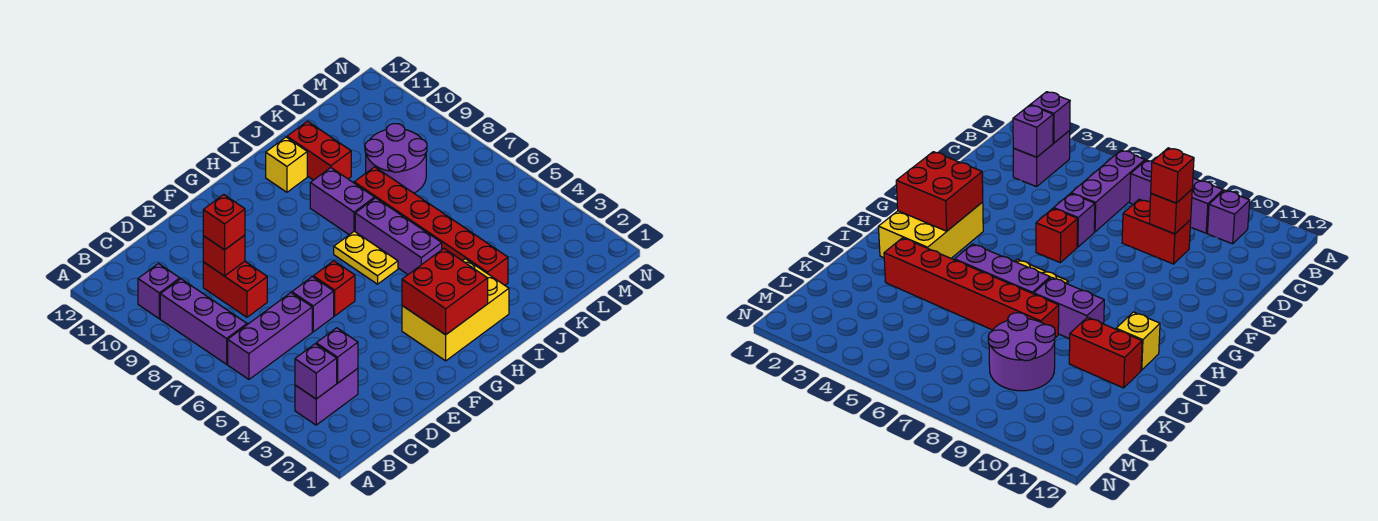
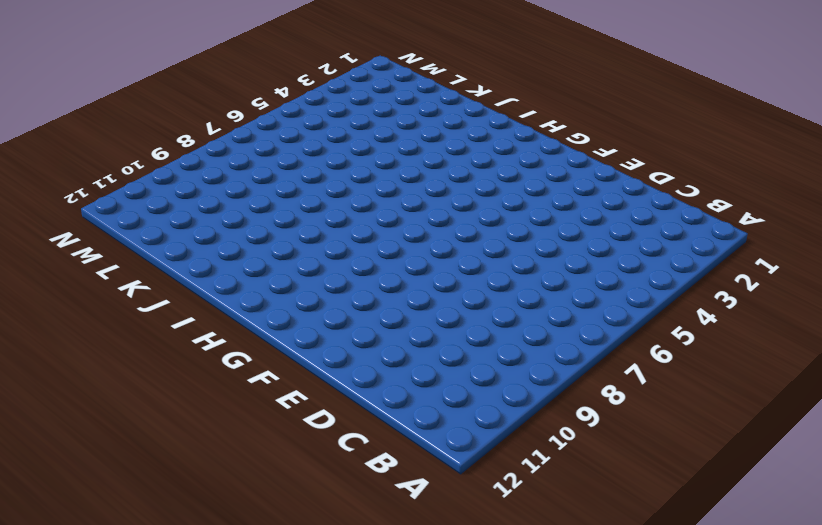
none -> purple 1x2 brick [295,369,358,425]
none -> purple 1x3 brick [228,293,312,379]
none -> purple 1x3 brick [160,279,247,364]

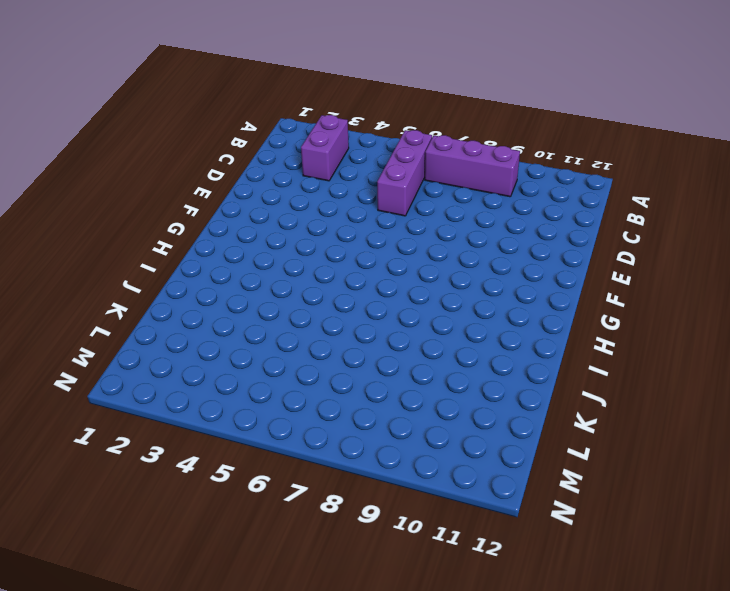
none -> purple 1x1 brick [138,264,180,319]
none -> red 1x2 brick [203,261,267,317]
none -> purple 1x1 brick [292,277,334,332]

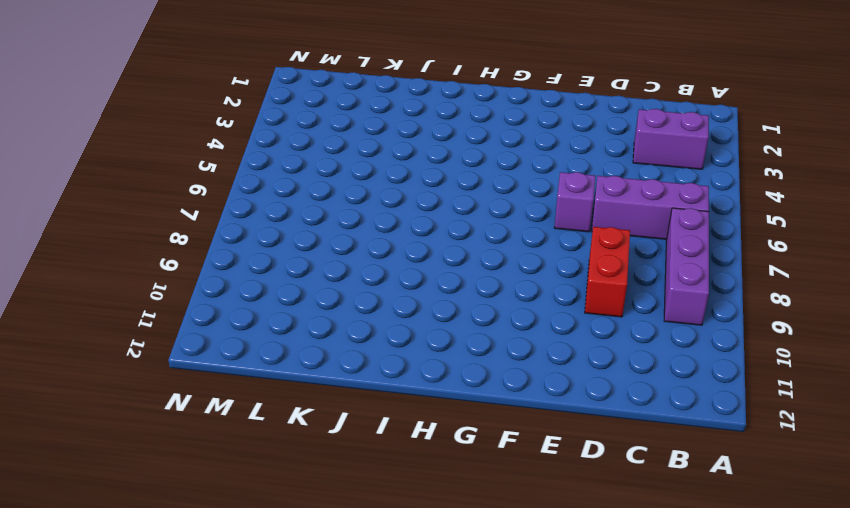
none -> purple 1x1 brick [138,264,180,319]
none -> red 1x1 brick [313,261,355,316]
none -> yellow 2x3 brick [402,259,509,361]

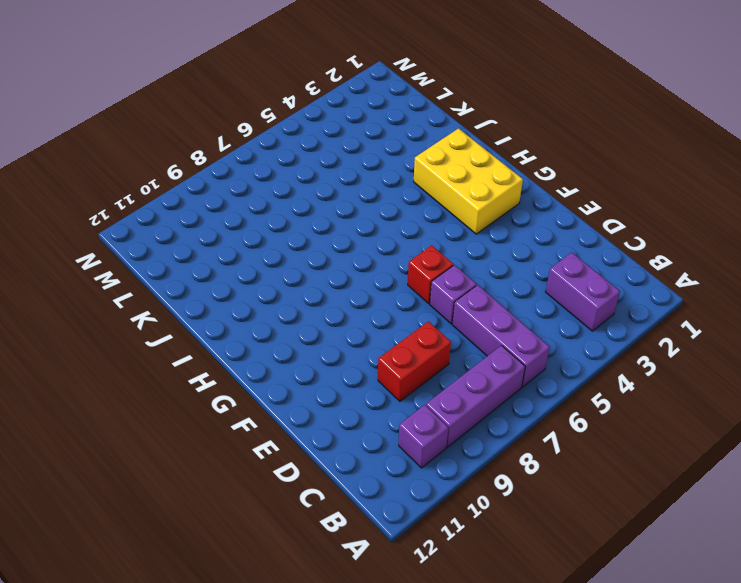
none -> yellow 1x2 plate [334,231,398,284]
none -> purple 1x3 brick [355,198,442,274]
none -> purple 1x2 brick [310,168,375,235]

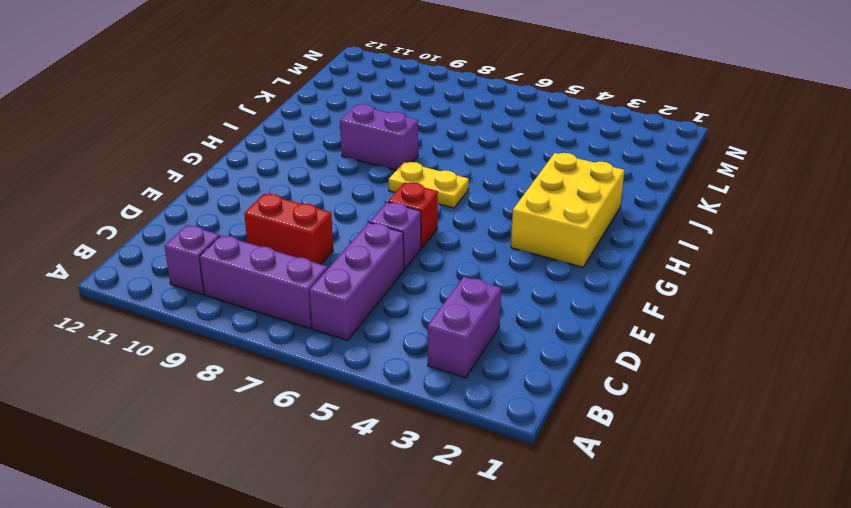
none -> purple 1x3 brick [355,198,442,274]
none -> yellow 1x1 brick [266,137,307,192]
none -> red 1x6 brick [354,167,508,285]

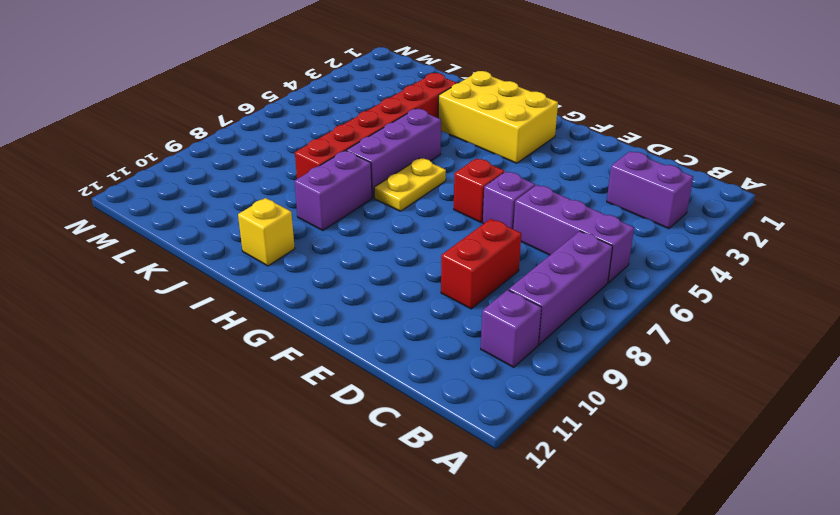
none -> red 1x2 brick [287,121,351,180]
none -> purple 2x2 round brick [365,124,427,193]
none -> purple 1x1 brick [295,344,337,399]

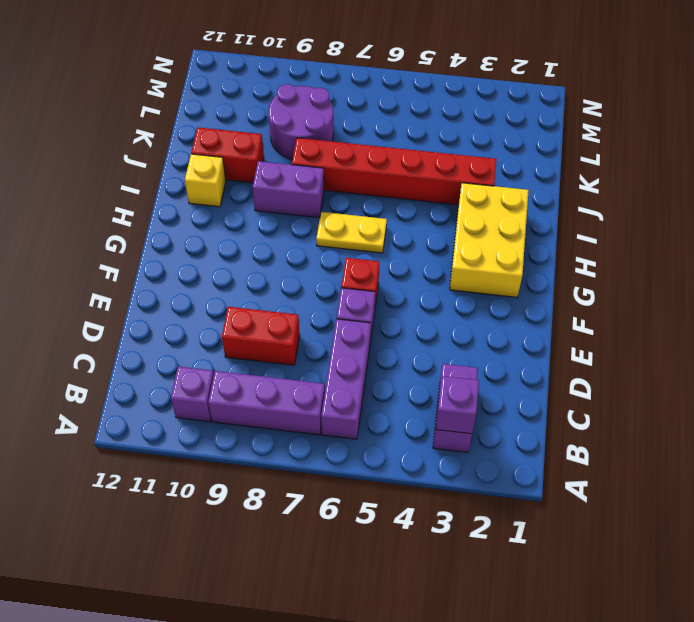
none -> purple 1x3 brick [355,198,442,274]
none -> purple 1x1 brick [316,328,358,383]
none -> red 1x1 brick [203,235,245,276]

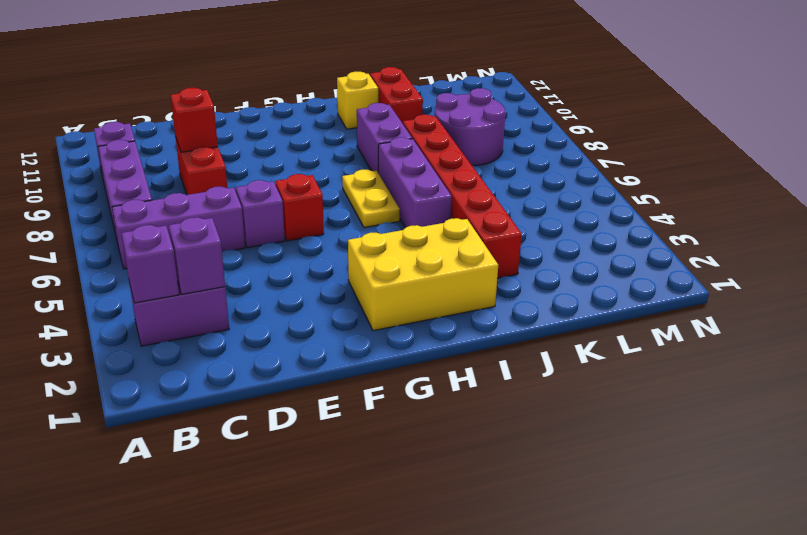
none -> red 2x2 brick [402,248,488,335]
none -> red 1x1 brick [203,195,245,250]

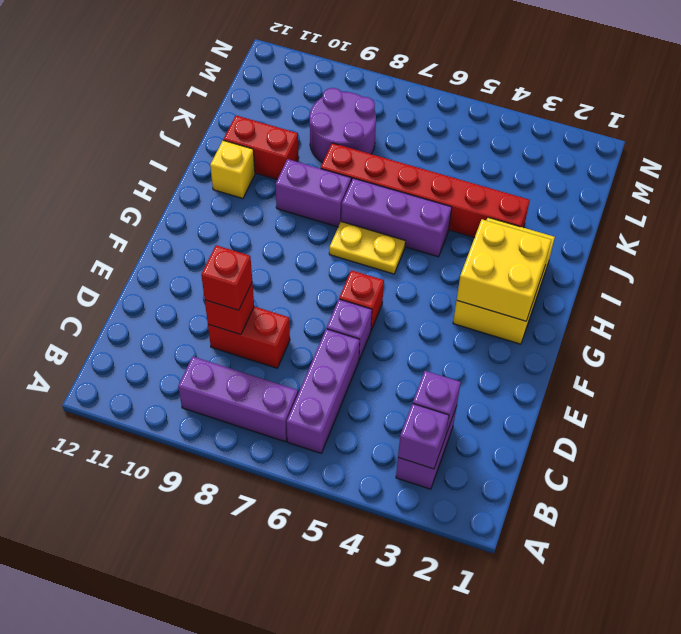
yellow 2x2 brick [457,219,551,321] -> red 2x2 brick [402,248,488,335]
none -> purple 1x1 brick [138,264,180,319]

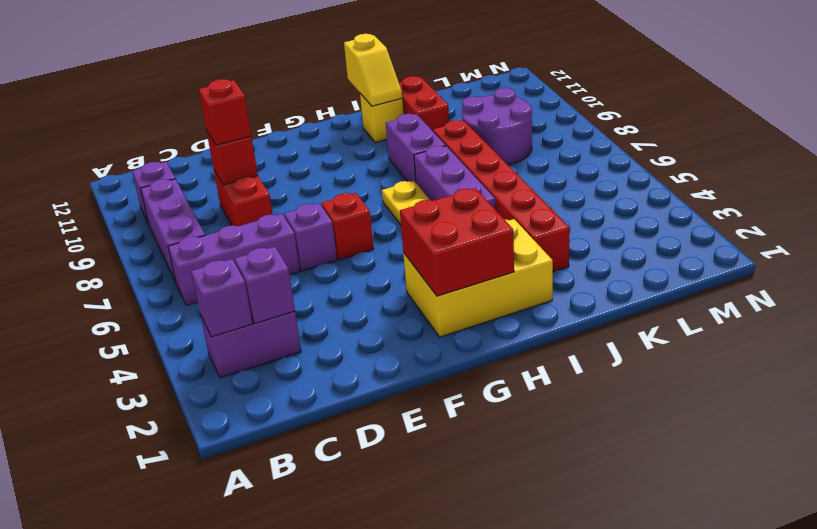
yellow 1x2 slope [344,34,402,106] -> none

